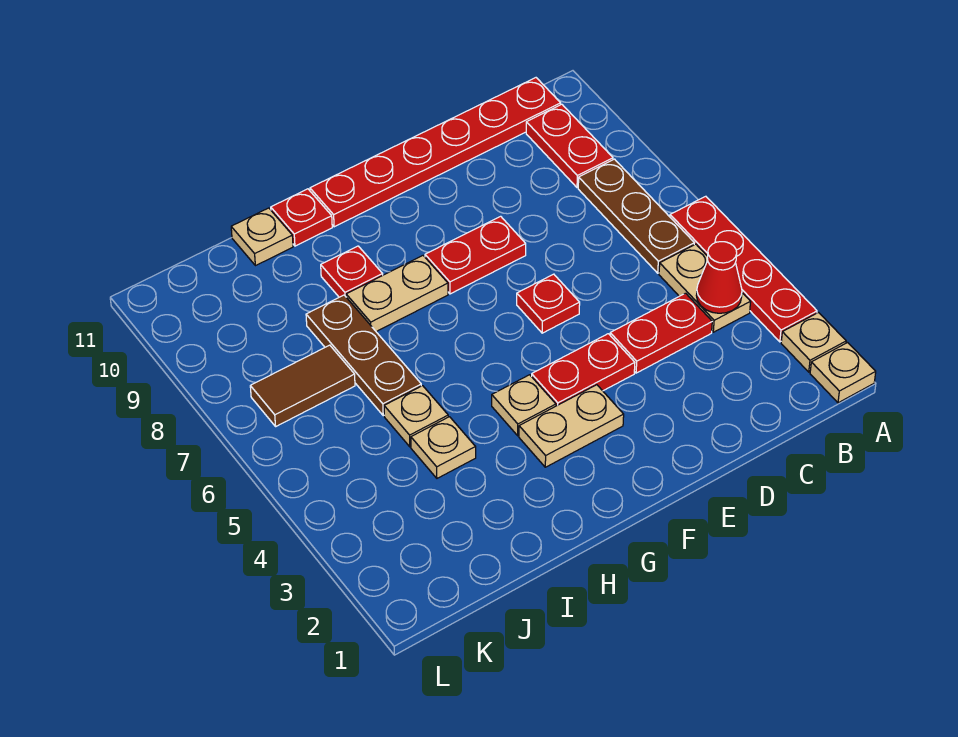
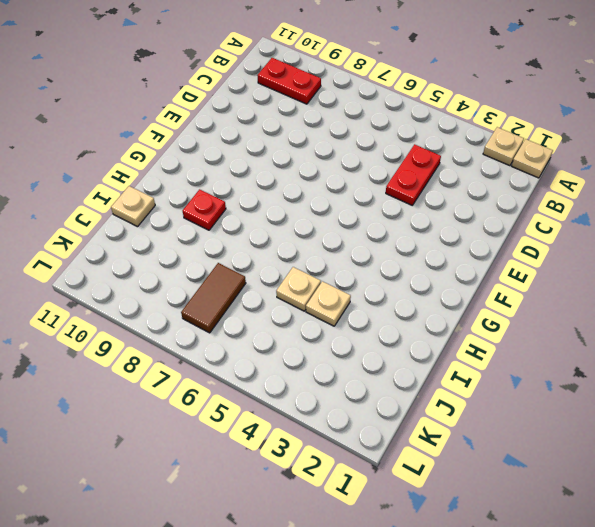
none -> red 1x4 plate [670,196,817,342]
none -> tan 1x2 plate [659,244,750,332]
none -> brown 1x3 plate [578,159,694,273]

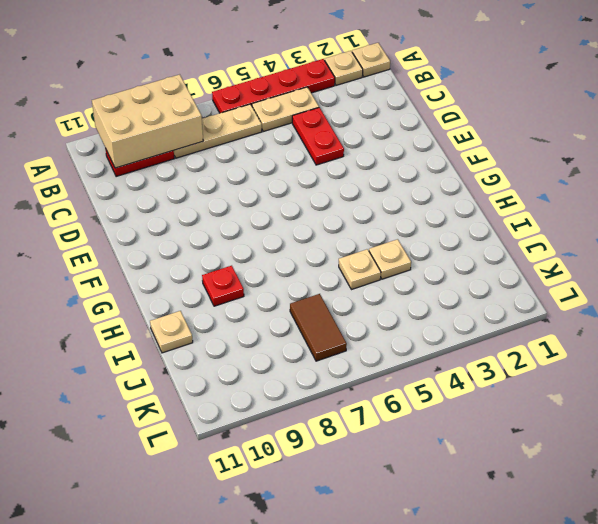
tan 2x3 brick [92,74,203,168] -> none
tan 1x3 plate [174,104,262,158] -> brown 1x3 plate [578,159,694,273]
none -> red 1x6 plate [310,78,561,227]
none -> red 1x2 plate [532,334,635,406]
none -> red 1x1 plate [517,274,580,333]

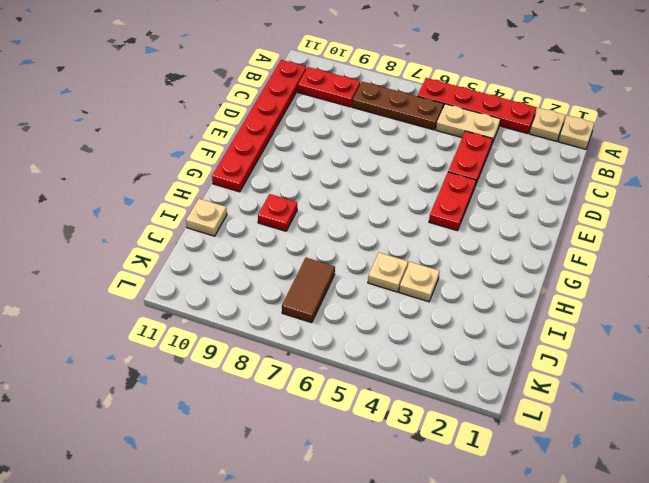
none -> red 1x1 plate [517,274,580,333]
none -> red 1x2 plate [425,216,526,294]
none -> tan 1x2 plate [519,385,624,467]

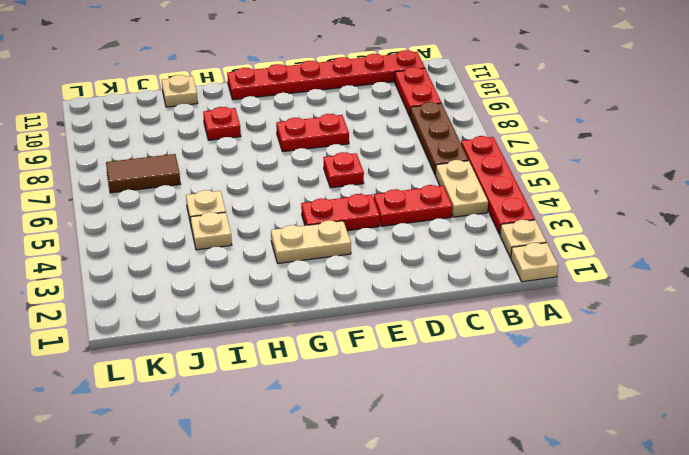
none -> tan 1x1 plate [492,375,556,436]
none -> tan 1x2 plate [346,256,448,332]
none -> red 1x1 plate [271,189,332,246]

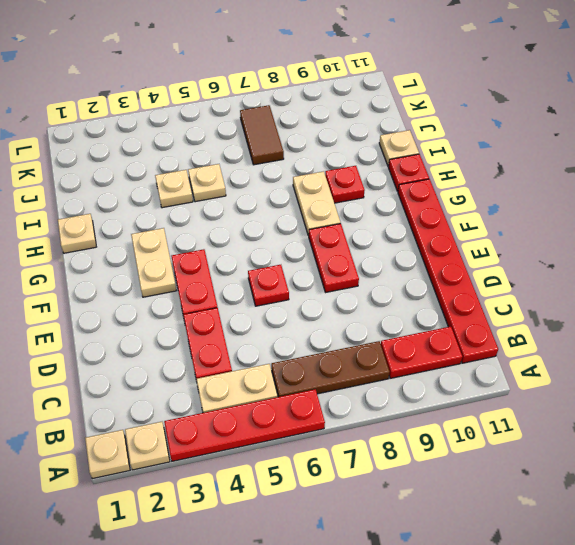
tan 1x1 plate [58,214,96,253] -> tan 1x1 plate moved to [492,375,556,436]
none -> brown 1x3 plate [306,295,421,416]
none -> red 1x1 cone [696,242,742,313]

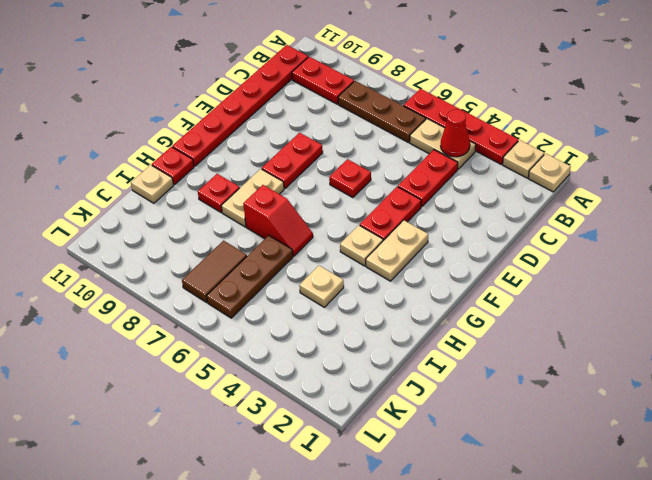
red 1x2 slope [243,185,313,256] -> none
brown 1x3 plate [207,236,293,318] -> brown 1x3 plate turned to [306,295,421,416]
none -> tan 1x1 plate [384,386,448,447]

